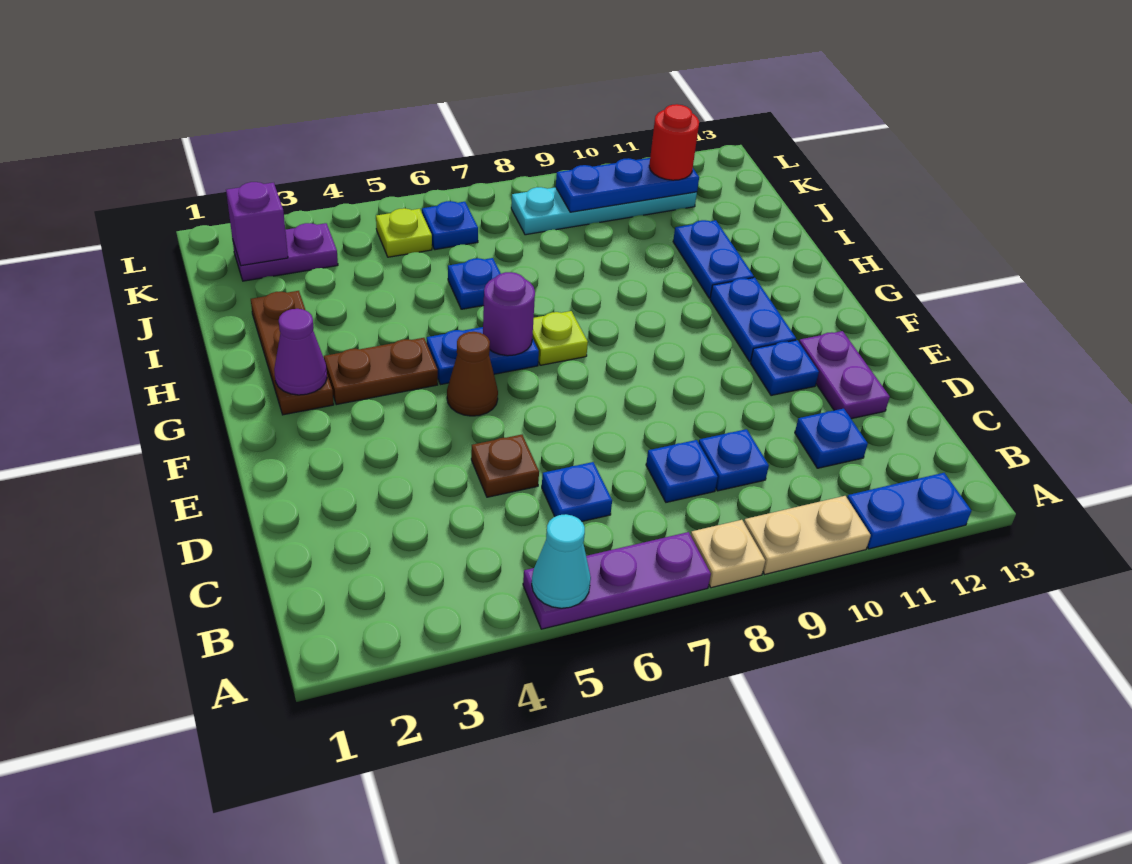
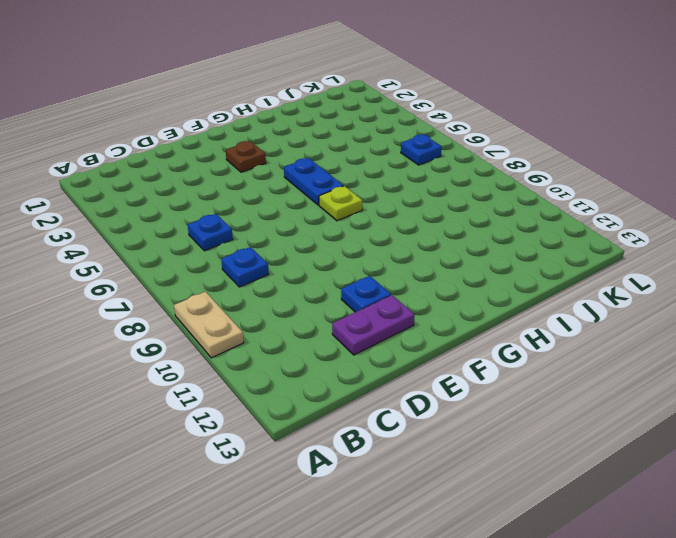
brown 1x1 plate [226,141,266,172] -> brown 1x1 plate moved to [471,435,539,497]
none -> purple 1x3 plate [523,532,711,629]
none -> tan 1x1 plate [691,520,765,588]
none -> blue 1x2 plate [847,473,971,549]

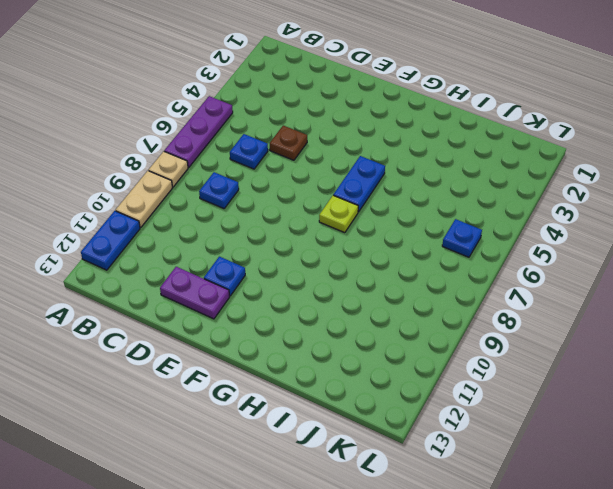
none -> blue 1x1 plate [699,429,769,491]
none -> blue 1x1 plate [795,409,868,468]
none -> brown 1x1 cone [447,332,498,416]

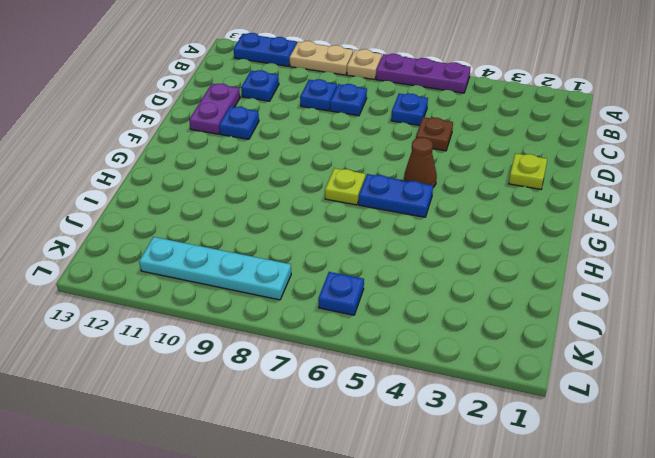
lime 1x1 plate [509,153,547,189] -> lime 1x1 plate moved to [376,208,432,257]
none -> blue 1x2 plate [710,278,796,362]
none -> brown 1x3 plate [251,291,334,415]
none -> brown 1x2 plate [324,338,438,405]

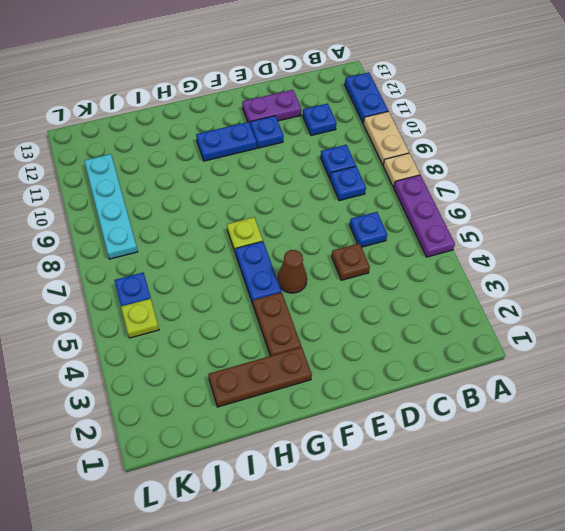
none -> blue 1x2 plate [673,220,754,298]
none -> blue 1x1 plate [448,258,501,309]
none -> purple 1x2 plate [233,223,338,281]

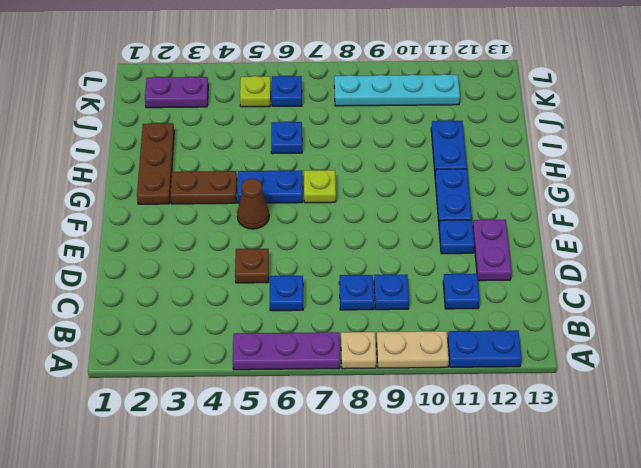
none -> cyan 1x1 cone [532,514,591,608]
none -> purple 1x1 cone [274,309,327,395]
none -> purple 1x1 round brick [483,272,535,356]

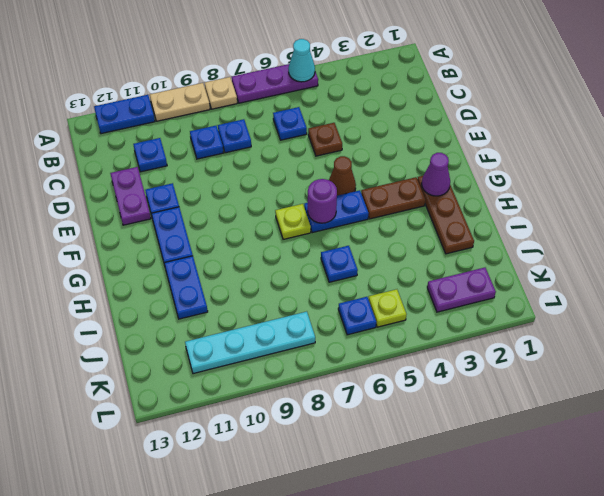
none -> purple 1x1 brick [226,182,288,266]
none -> blue 1x3 plate [556,158,699,212]
none -> red 1x1 round brick [649,104,699,180]

